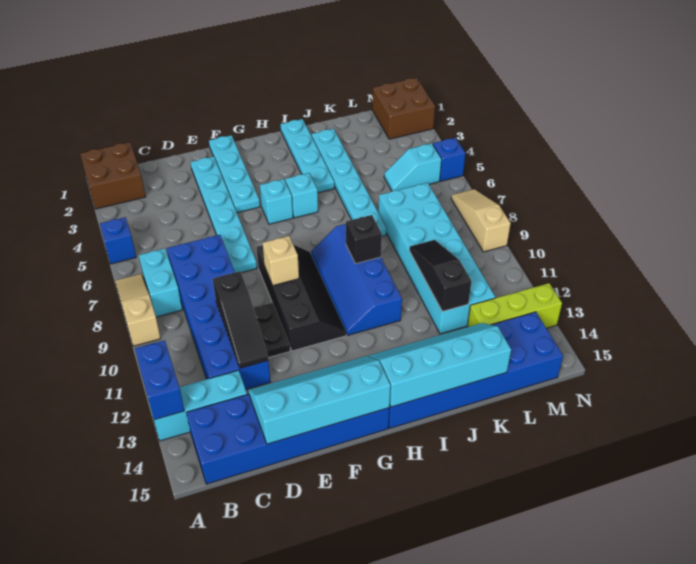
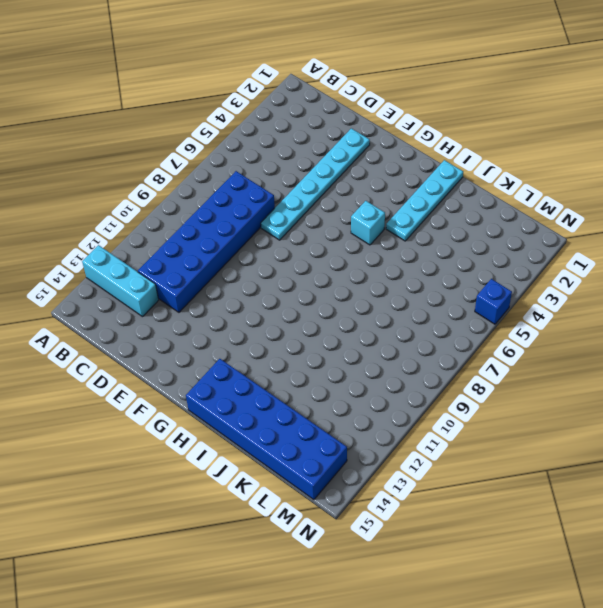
none -> brown 2x2 brick [80,142,146,209]
none -> blue 1x1 brick [100,217,136,264]
none -> tan 1x3 slope [115,274,161,346]
none -> cyan 1x2 brick [139,249,182,317]

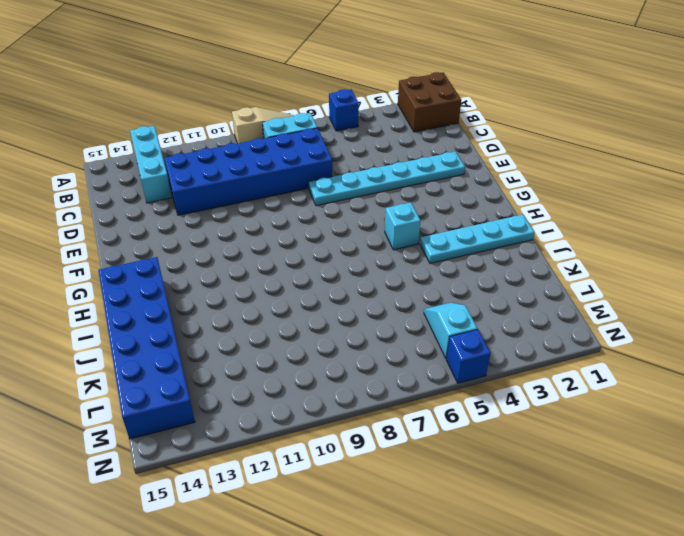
none -> blue 2x6 brick [186,394,389,484]
none -> black 1x2 plate [254,303,290,358]
none -> cyan 1x4 plate [209,135,260,213]
none -> black 2x4 slope [257,245,346,351]

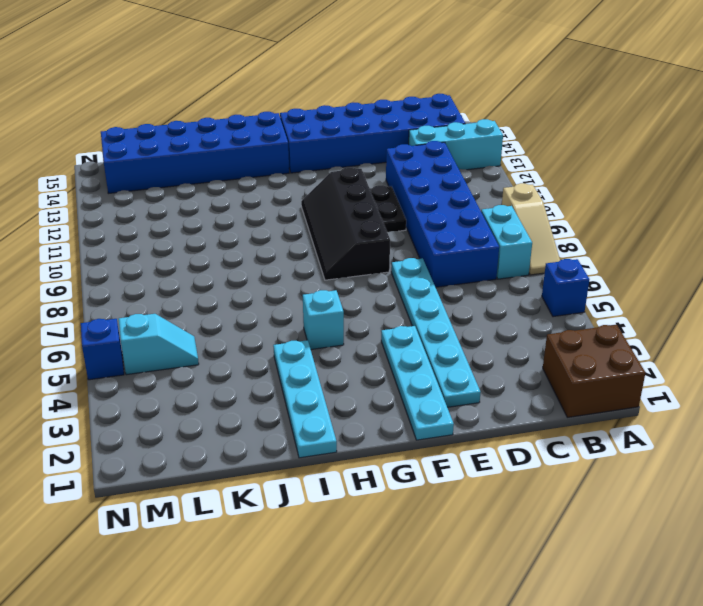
none -> cyan 1x1 brick [260,179,293,224]
none -> blue 2x4 slope [311,224,402,335]
none -> cyan 1x6 plate [311,129,386,236]
none -> cyan 2x6 brick [378,183,495,334]

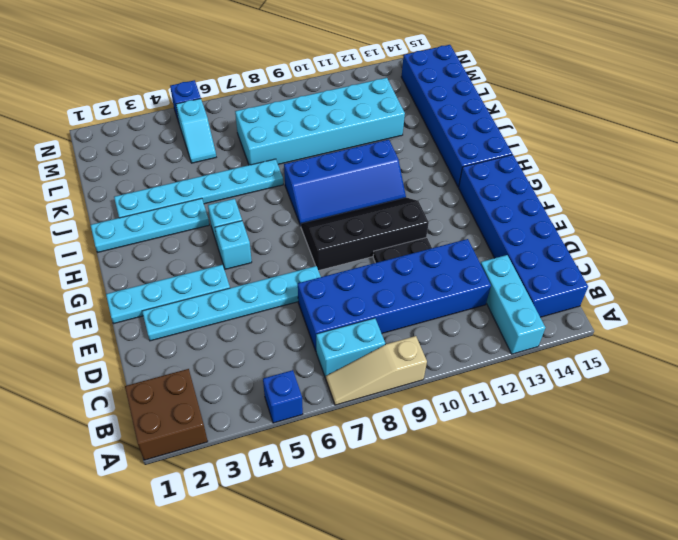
none -> lime 1x3 brick [467,283,562,328]
none -> brown 2x2 brick [372,78,435,139]
none -> tan 1x3 slope [451,189,511,252]
none -> blue 1x2 brick [135,340,184,420]

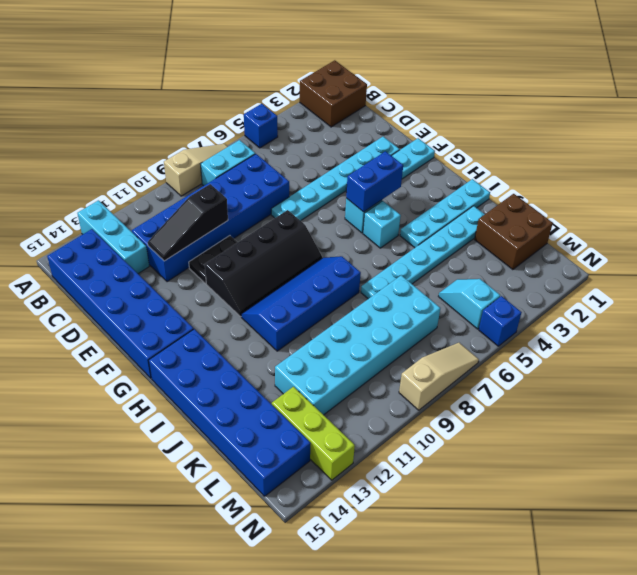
blue 1x2 brick [346,151,403,212] -> blue 1x2 brick moved to [135,340,184,420]
brown 2x2 brick [475,194,553,270] -> brown 2x2 brick moved to [372,78,435,139]
none -> cyan 2x4 slope [248,356,391,444]
none -> tan 1x1 brick [263,236,299,285]
none -> cyan 2x4 slope [369,323,511,407]
none -> black 1x1 brick [346,215,382,264]

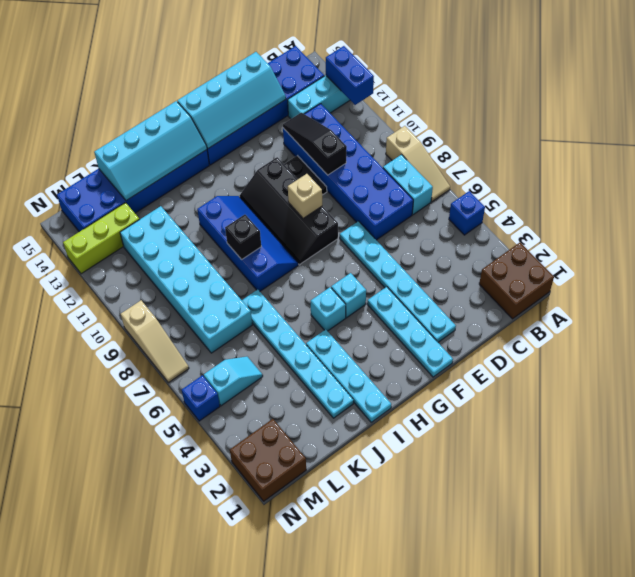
none -> black 1x3 slope [409,240,472,312]

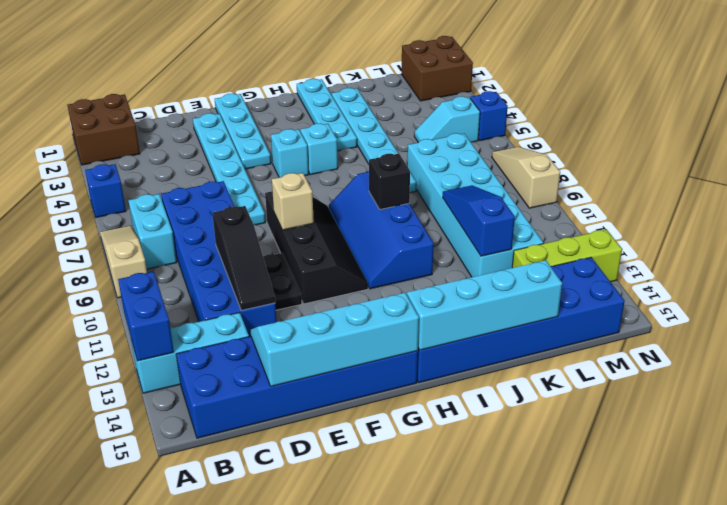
blue 1x3 slope [443,185,515,256] -> black 1x3 slope [409,240,472,312]

